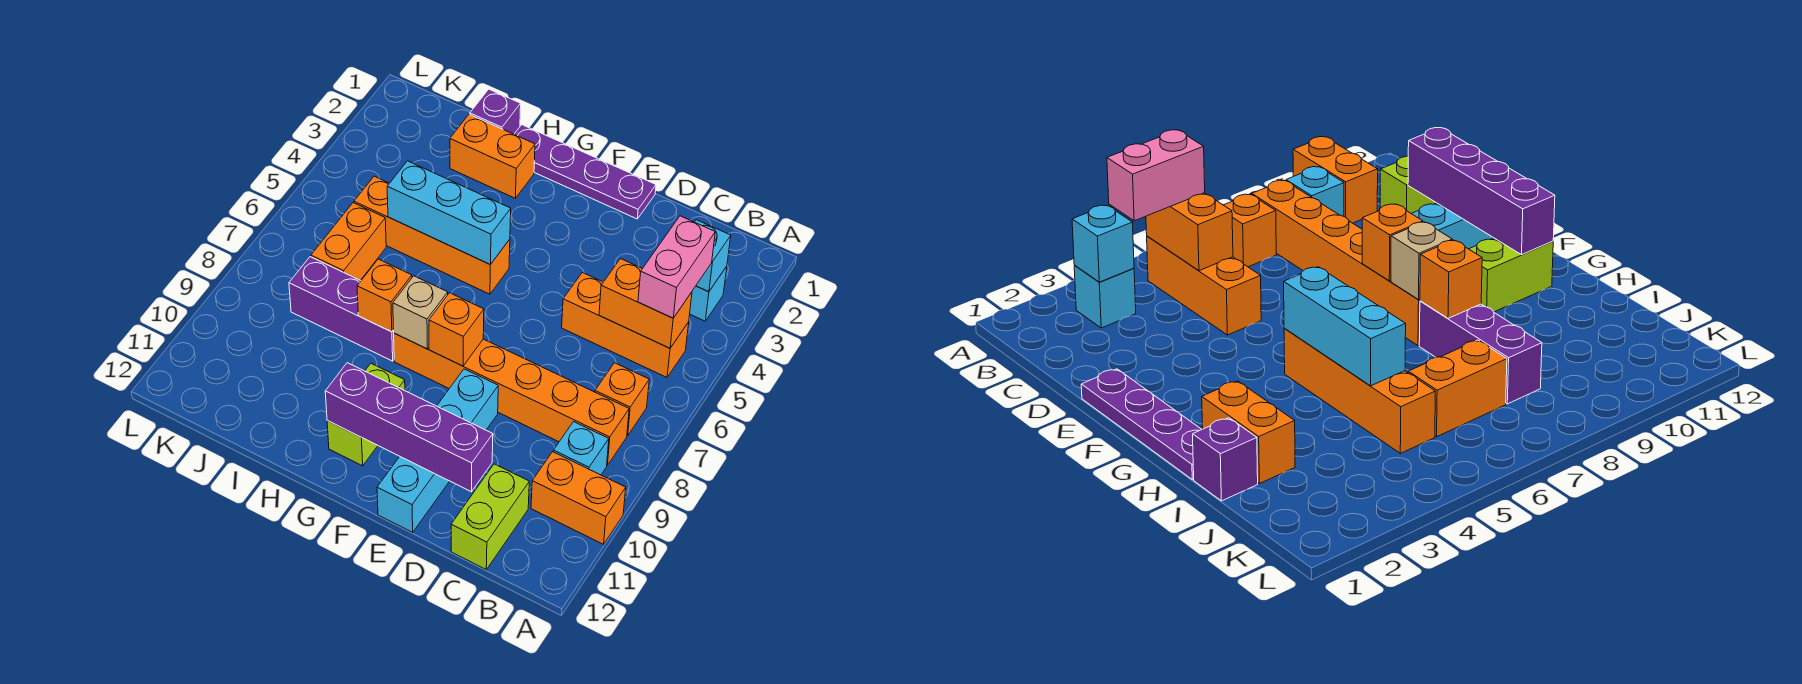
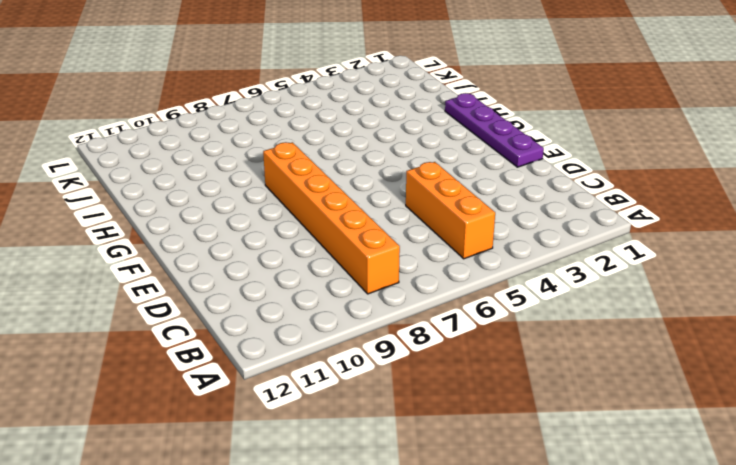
none -> orange 1x2 brick [531,452,626,544]
none -> cyan 1x1 brick [690,266,727,321]
none -> orange 1x1 brick [595,363,649,436]

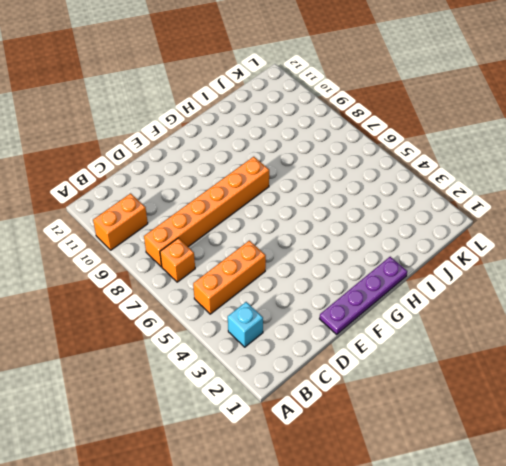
none -> cyan 1x1 brick [553,422,609,475]
none -> lime 1x2 brick [451,464,529,569]
none -> cyan 1x4 brick [377,369,498,532]

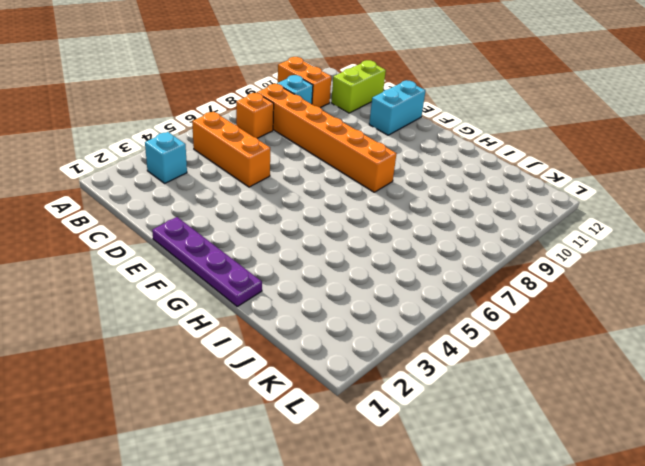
cyan 1x2 brick [369,80,426,135] -> cyan 1x4 brick [377,369,498,532]
none -> orange 1x4 brick [354,176,510,294]
none -> lime 1x2 brick [327,364,405,466]
none -> orange 1x2 brick [450,114,535,198]

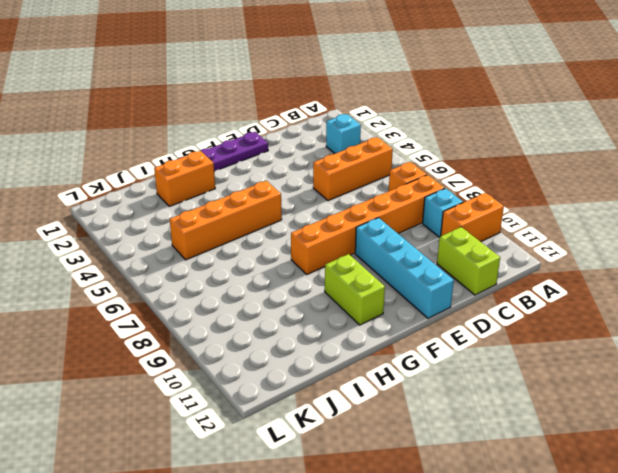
none -> purple 1x3 brick [289,257,394,361]
none -> purple 1x1 brick [470,89,521,134]
none -> orange 1x2 brick [311,203,386,280]

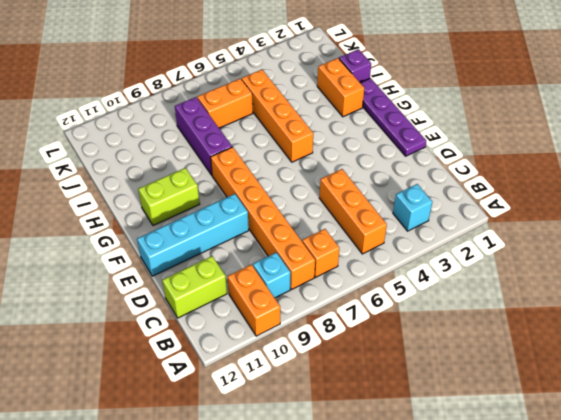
none -> cyan 1x1 brick [695,220,731,292]
none -> orange 1x2 brick [599,259,692,348]
none -> purple 1x4 brick [325,363,493,492]

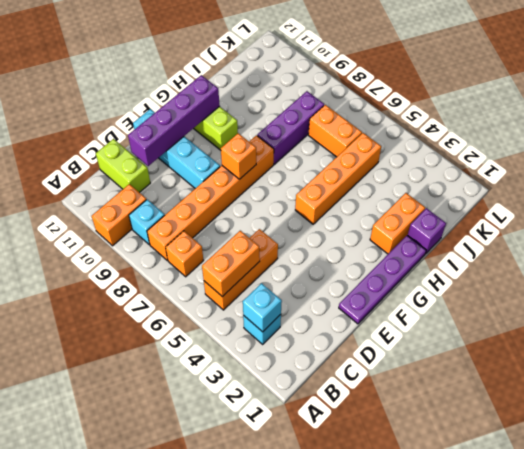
none -> cyan 1x3 brick [387,161,511,265]
none -> tan 1x1 brick [393,276,448,349]
none -> orange 1x1 brick [357,259,412,332]

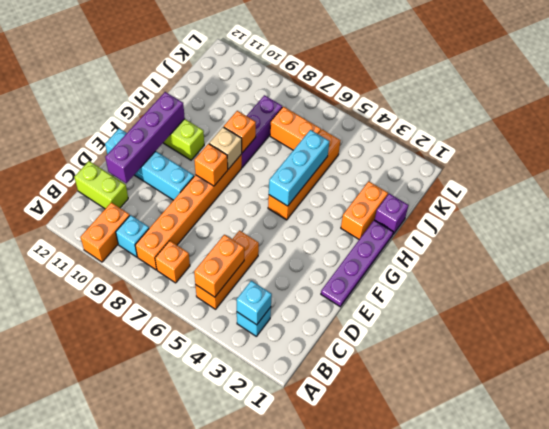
none -> pink 1x2 brick [638,216,715,318]

